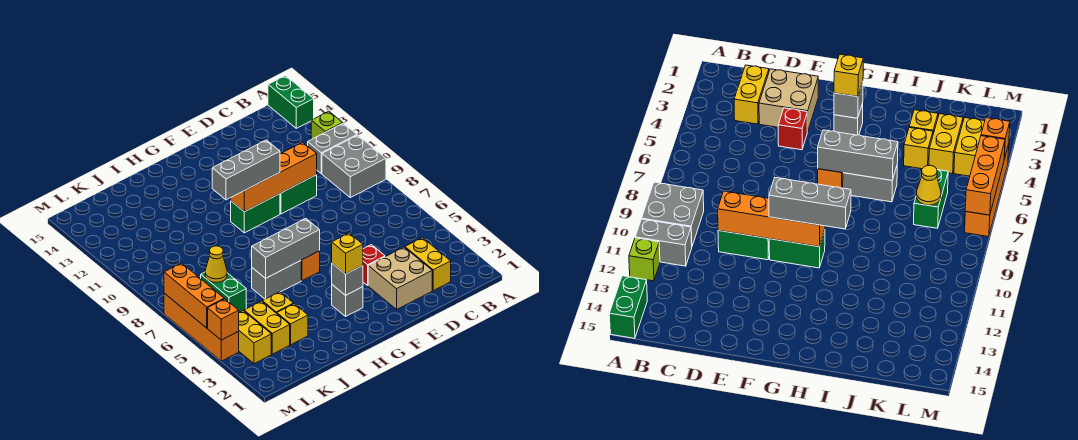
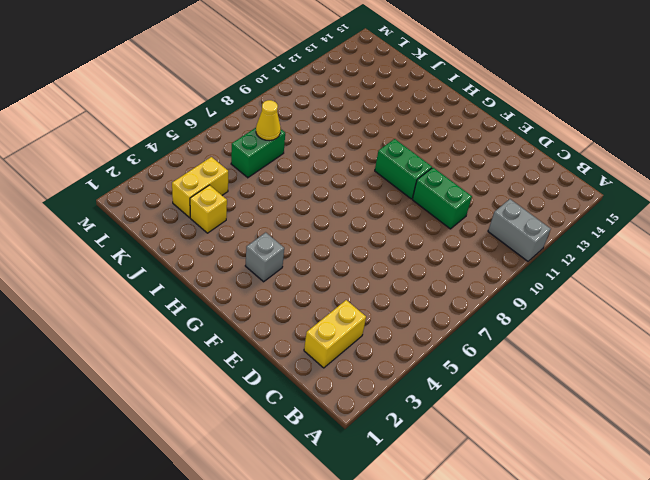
none -> grey 2x2 brick [322,135,386,198]
none -> lime 1x1 brick [311,111,343,139]
none -> green 1x2 brick [268,76,314,128]

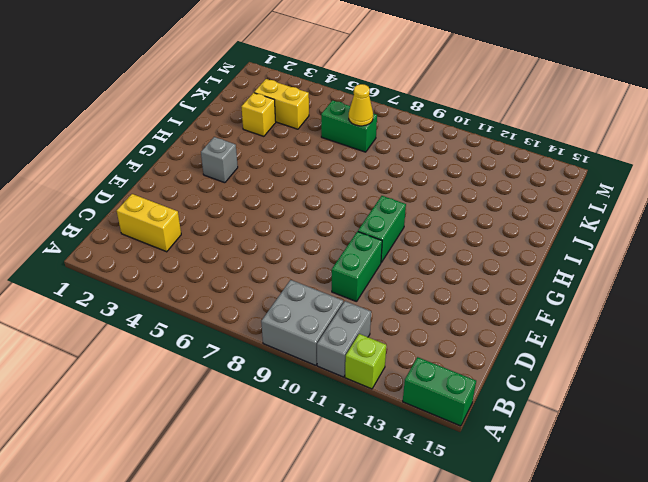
none -> tan 2x2 brick [368,247,432,309]
none -> red 1x1 brick [363,245,385,285]
none -> orange 1x1 brick [301,251,320,281]

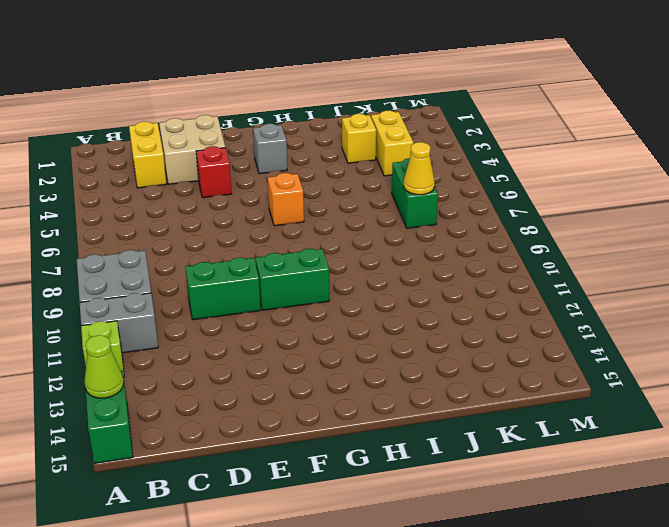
lime 1x1 cone [84,335,124,398] -> none
none -> grey 1x2 brick [252,261,301,299]
none -> yellow 1x1 brick [262,292,294,314]
none -> yellow 1x2 brick [239,311,271,364]

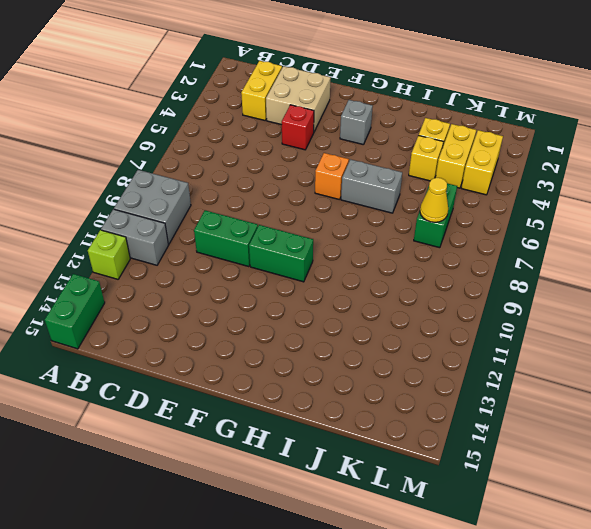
none -> orange 1x4 brick [164,293,239,361]
none -> orange 1x4 brick [231,142,317,212]
none -> grey 1x1 brick [332,264,363,295]

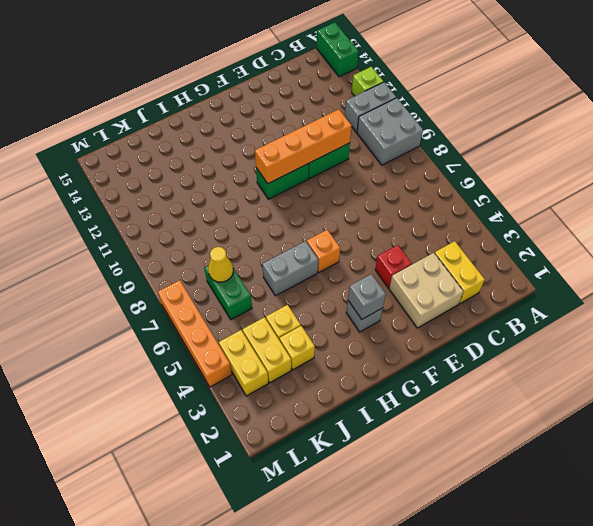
none -> grey 1x3 brick [252,218,320,278]
none -> orange 1x1 brick [208,299,239,340]
none -> orange 1x3 brick [164,263,224,328]

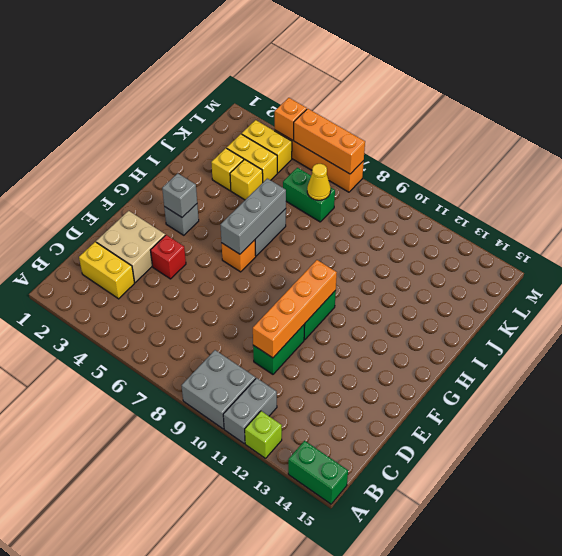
none -> grey 1x3 brick [212,140,280,200]
none -> yellow 1x1 brick [332,233,363,274]

